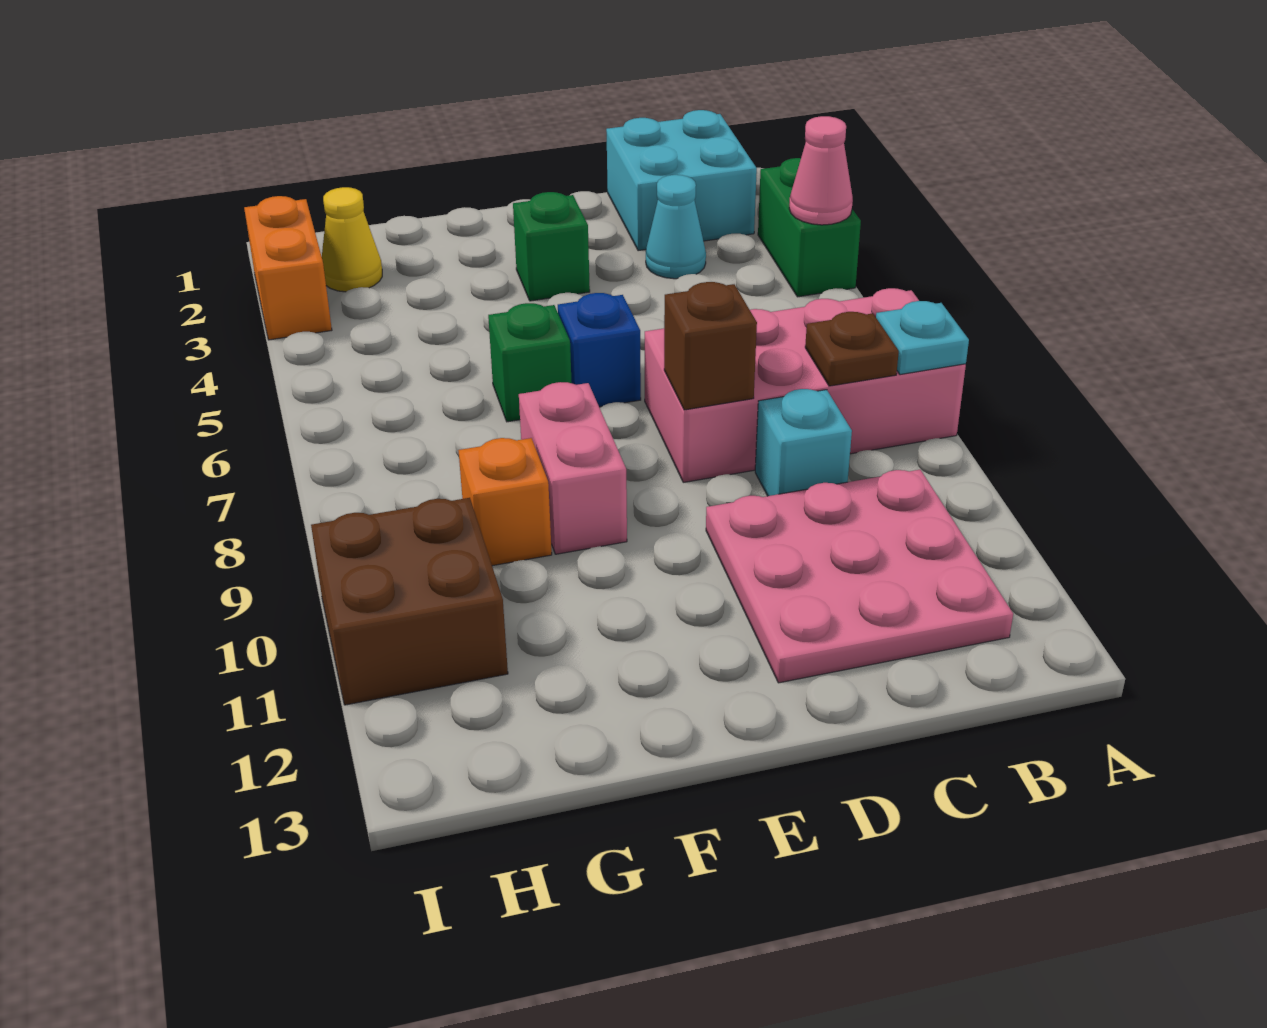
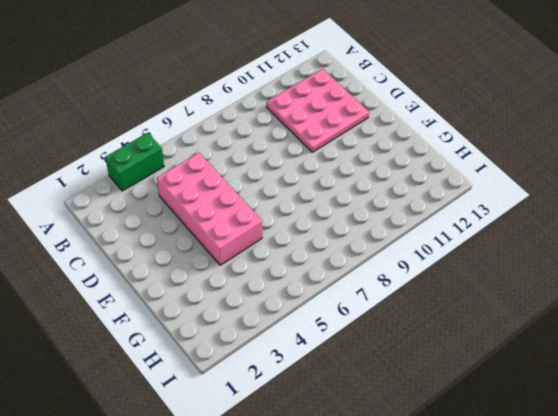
pink 2x4 brick [157,153,262,265] -> pink 2x4 brick moved to [645,288,966,482]
none -> cyan 2x2 brick [606,110,757,251]
none -> cyan 1x1 cone [646,175,706,279]
none -> cyan 1x1 brick [755,389,852,496]

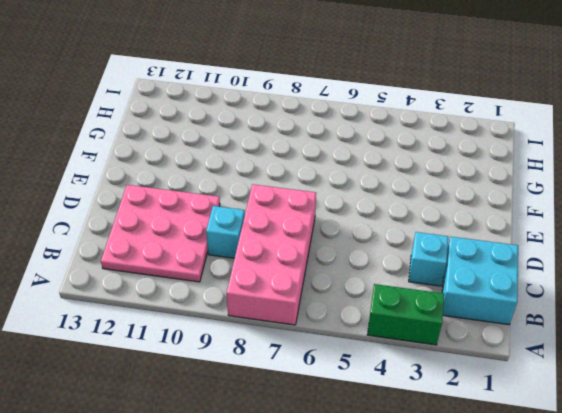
cyan 1x1 brick [409,232,448,286] -> cyan 1x1 cone [646,175,706,279]
none -> green 1x1 brick [513,192,590,301]
none -> blue 1x1 brick [558,293,641,407]
none -> green 1x1 brick [488,303,572,422]

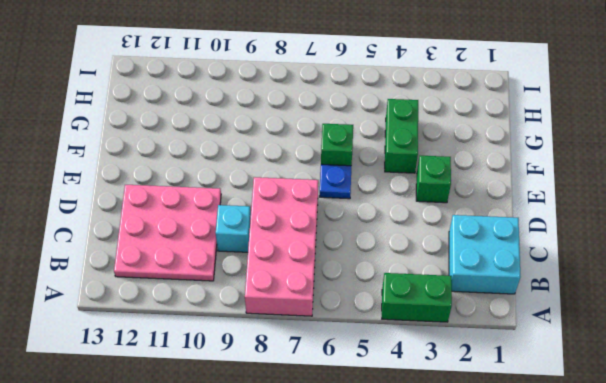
blue 1x1 plate [319,164,351,199] -> blue 1x1 brick [558,293,641,407]
green 1x2 brick [385,99,418,173] -> none
none -> cyan 1x1 cone [646,175,706,279]
none -> pink 1x2 brick [519,382,627,554]
none -> orange 1x1 brick [459,438,552,566]

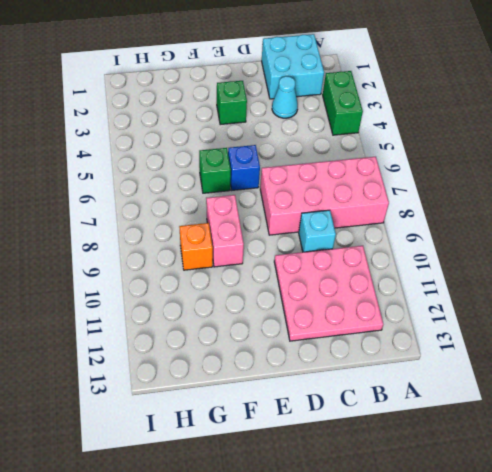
none -> yellow 1x1 cone [322,187,382,292]
none -> brown 2x2 brick [311,498,508,705]
none -> orange 1x2 brick [244,196,332,340]

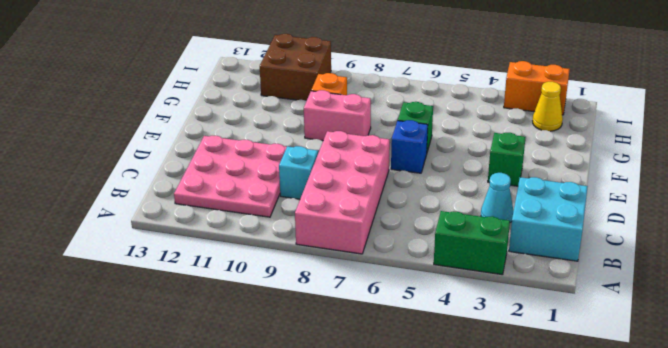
none -> pink 1x1 cone [789,116,853,225]
none -> cyan 1x1 plate [876,301,969,375]
none -> brown 1x1 plate [805,312,899,386]

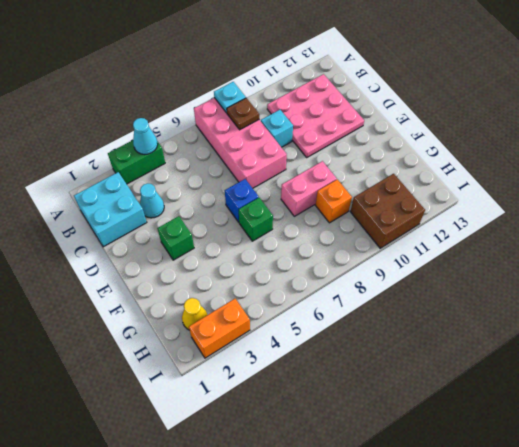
cyan 1x1 cone [133,118,158,154] -> pink 1x1 cone [789,116,853,225]
none -> brown 1x1 brick [664,282,757,410]

